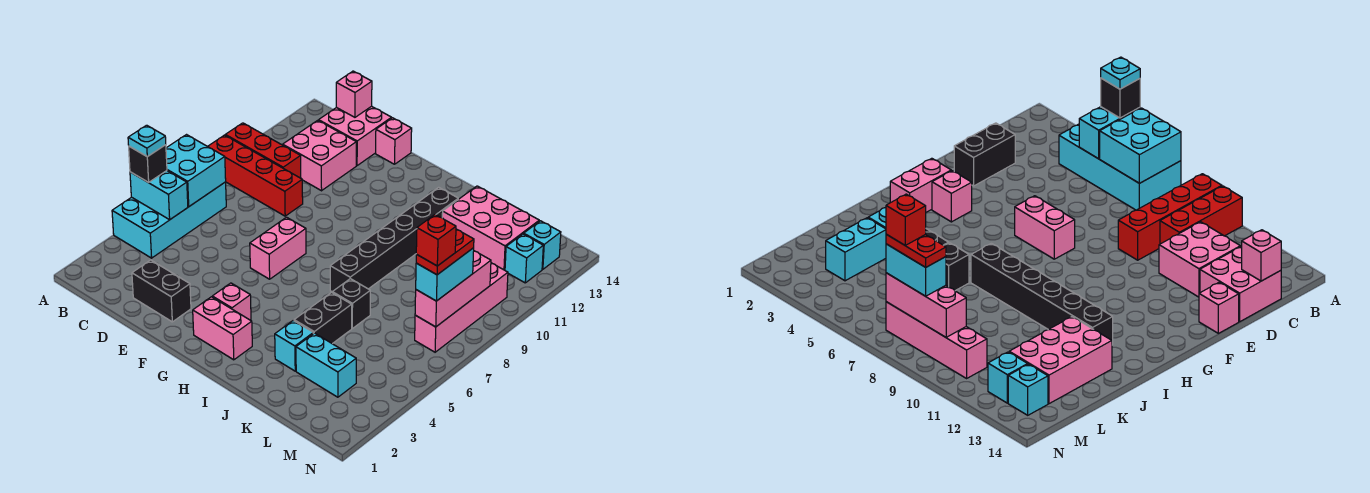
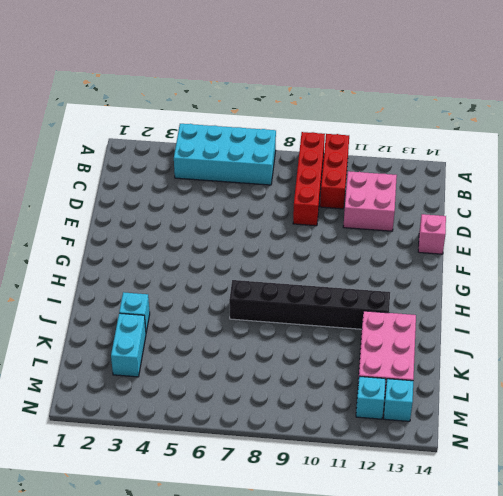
none -> pink 2x2 brick [319,106,392,166]
none -> black 1x2 brick [132,260,191,322]
none -> pink 1x2 brick [250,217,306,279]

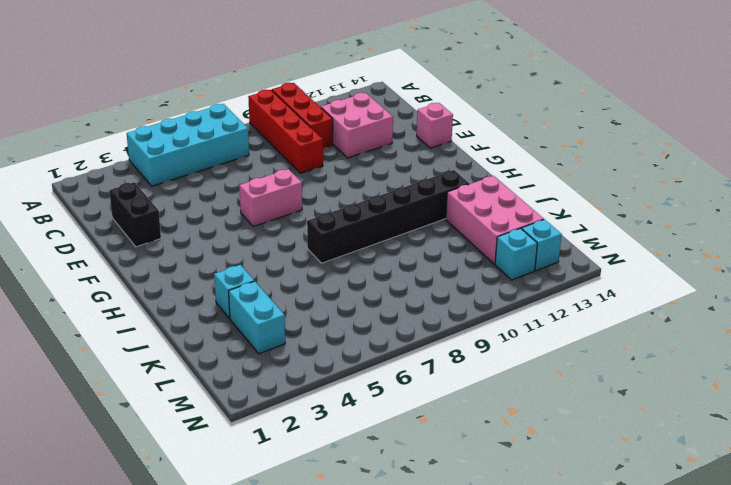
none -> pink 2x2 brick [319,106,392,166]
none -> pink 1x2 brick [193,297,252,360]
none -> pink 1x1 brick [212,283,251,320]

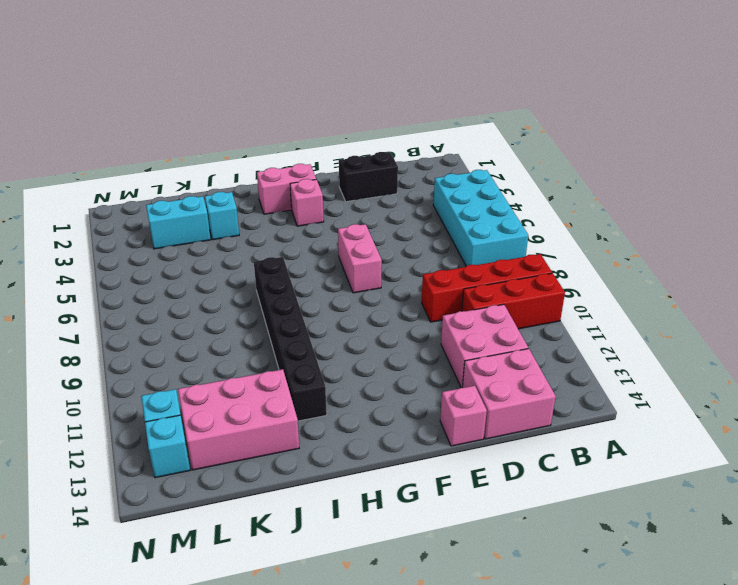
none -> black 1x2 brick [294,293,352,344]
none -> black 1x1 brick [332,279,370,328]
none -> pink 1x4 brick [415,263,508,352]

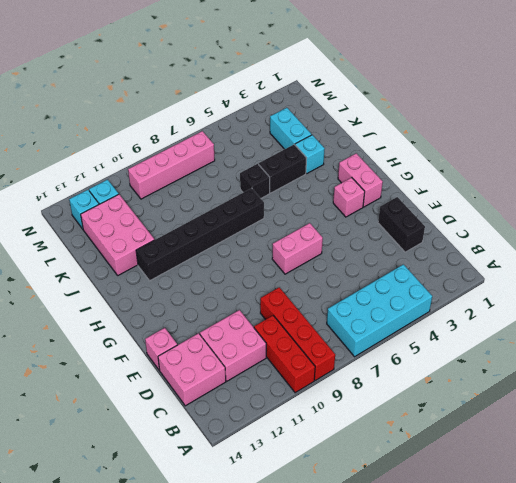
none -> cyan 1x2 brick [130,171,188,220]
none -> cyan 2x2 brick [166,135,226,206]
none -> pink 1x1 brick [336,71,372,117]

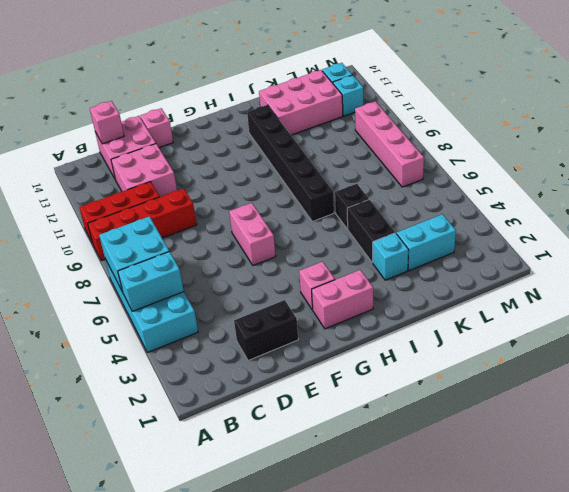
none -> pink 1x3 brick [415,251,491,327]
none -> black 1x1 brick [129,145,167,182]
none -> cyan 1x2 brick [416,248,474,301]

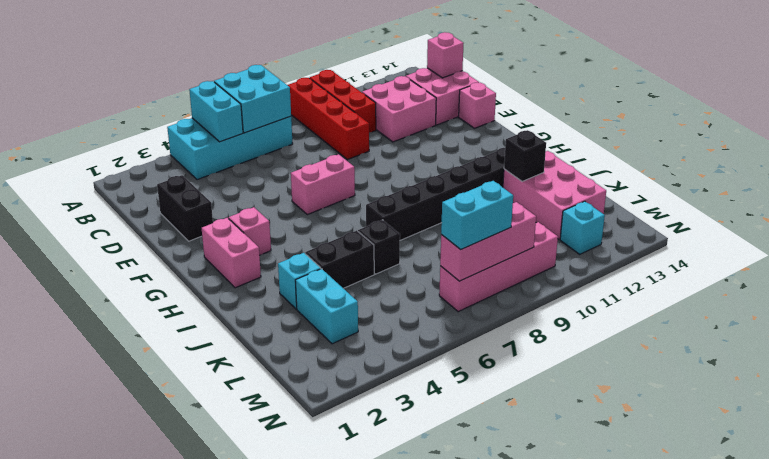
black 1x1 brick [504,130,546,181] -> black 1x1 brick moved to [129,145,167,182]
none -> cyan 1x1 brick [524,221,561,269]
none -> cyan 1x1 plate [128,125,166,157]
none -> red 1x2 plate [416,229,474,275]

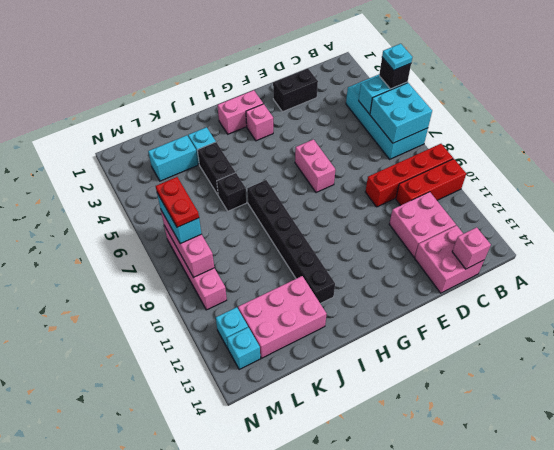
none -> pink 1x1 brick [376,118,412,164]
none -> red 1x1 brick [416,215,456,266]

